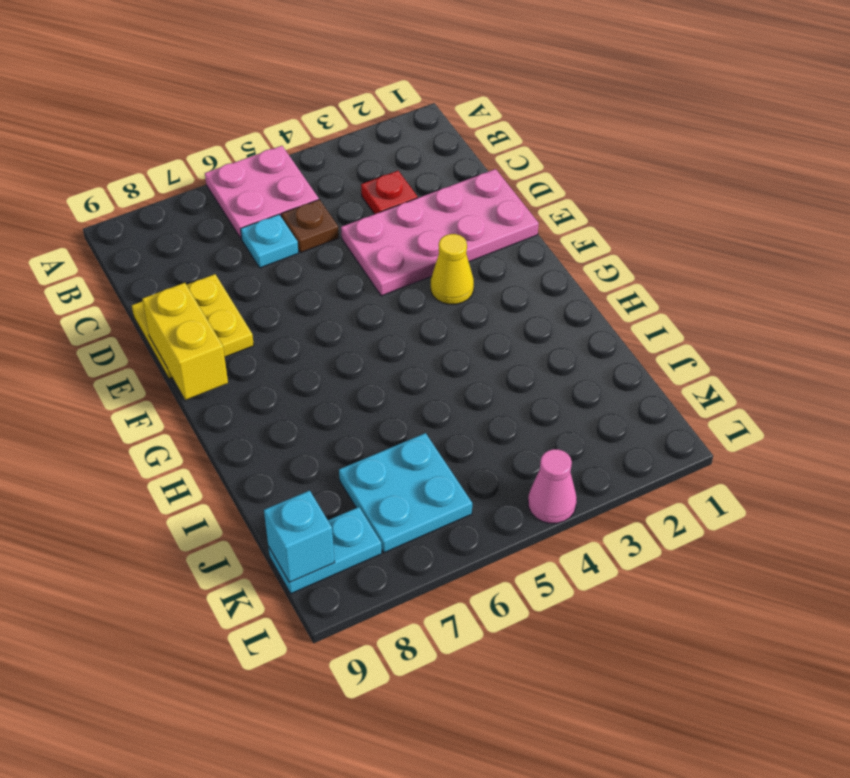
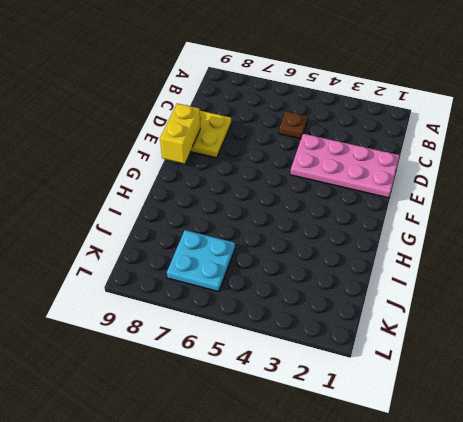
none -> pink 2x2 plate [205,146,319,239]
none -> red 1x1 plate [361,171,418,214]
none -> cyan 1x1 plate [241,215,298,268]

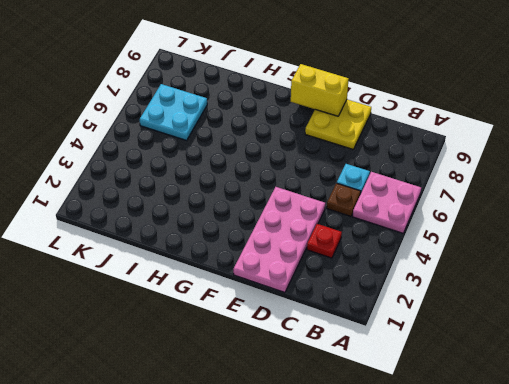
none -> yellow 1x1 cone [431,234,474,304]
none -> cyan 1x2 plate [268,507,382,594]
none -> pink 1x1 cone [528,449,577,523]

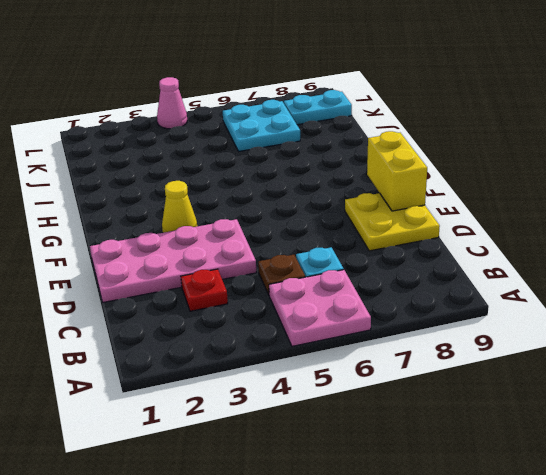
none -> cyan 1x1 brick [264,491,335,582]

